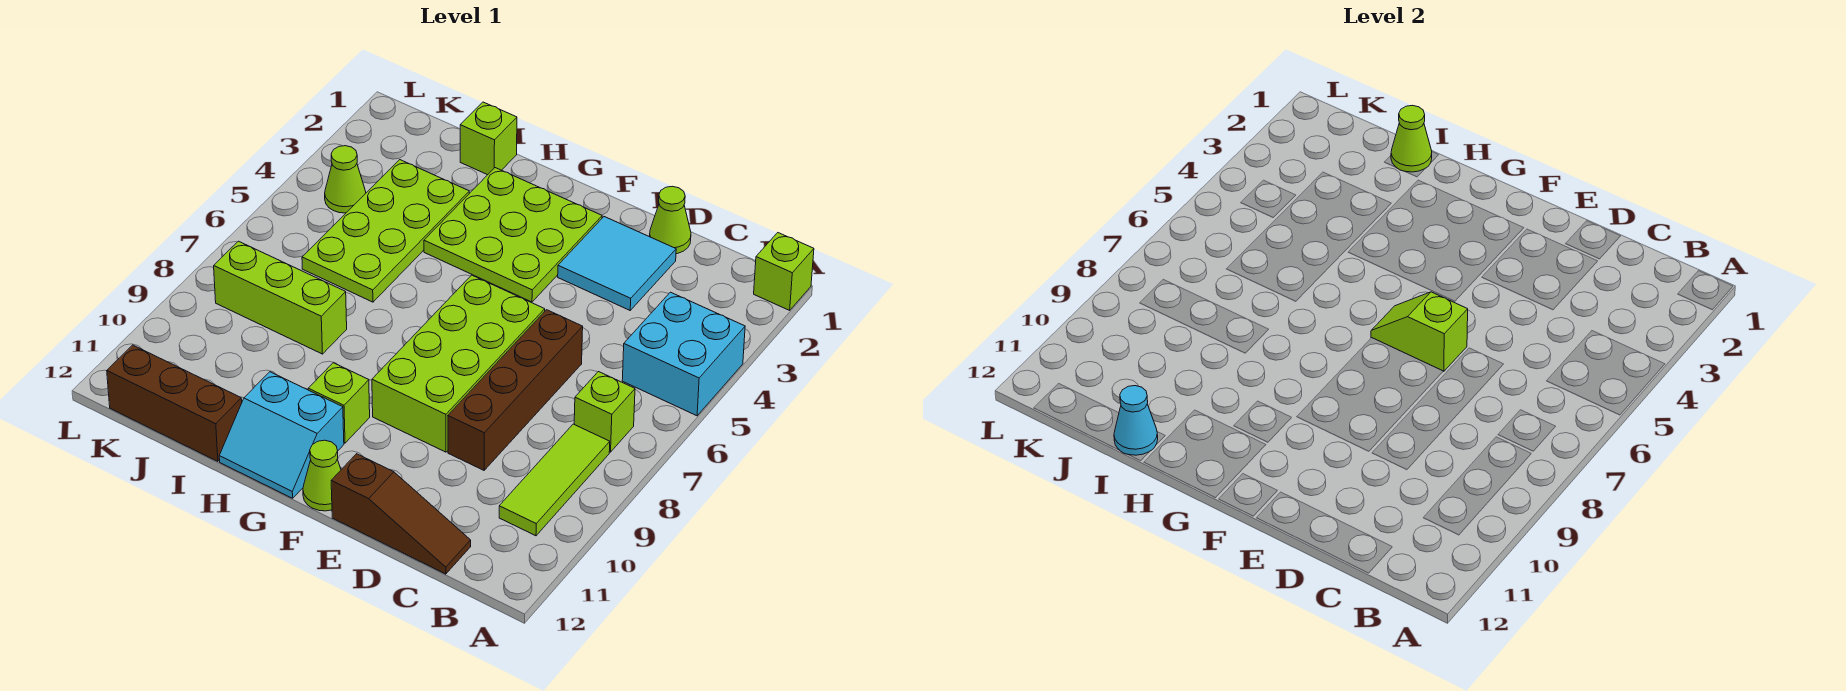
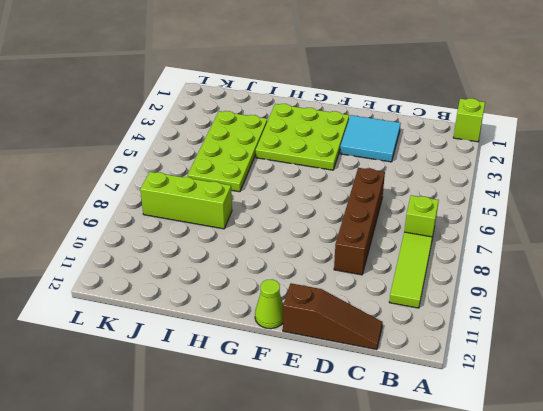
none -> cyan 2x2 brick [622,292,745,416]
none -> lime 1x1 cone [650,186,691,254]
none -> lime 2x4 brick [372,275,545,452]

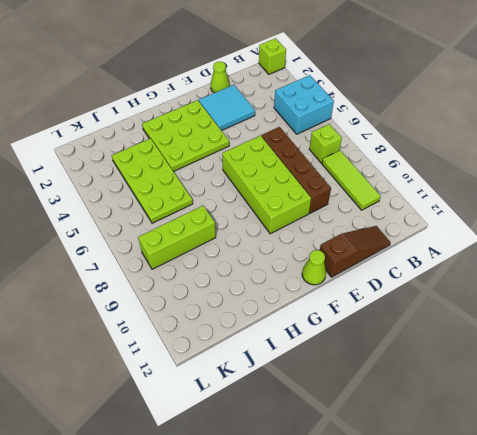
none -> lime 1x1 brick [308,363,370,443]
none -> cyan 2x2 slope [219,372,344,498]
none -> lime 1x1 brick [460,102,517,175]

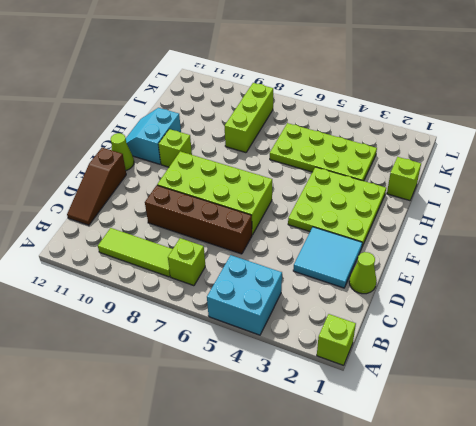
none -> brown 1x3 brick [107,345,242,461]
none -> lime 1x1 cone [325,146,366,213]
none -> lime 1x2 slope [1371,292,1468,371]

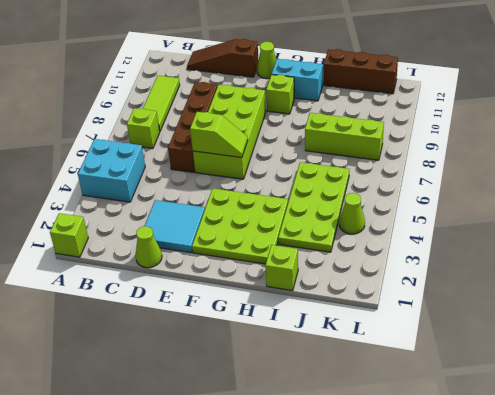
none -> lime 1x1 cone [1391,105,1432,172]
none -> cyan 1x1 cone [1114,386,1158,455]

